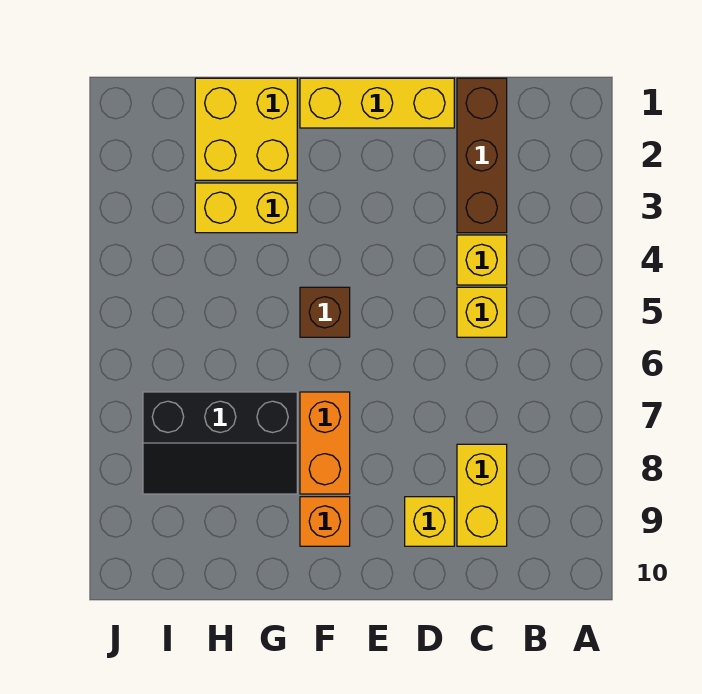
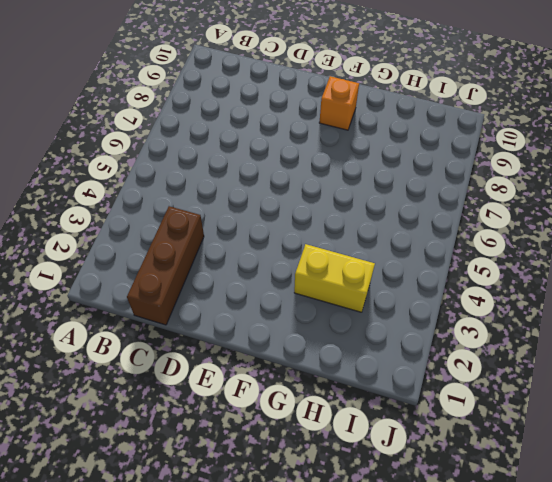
none -> yellow 1x1 brick [457,235,507,285]
none -> yellow 1x1 brick [457,287,507,337]
none -> yellow 1x2 brick [457,444,507,546]

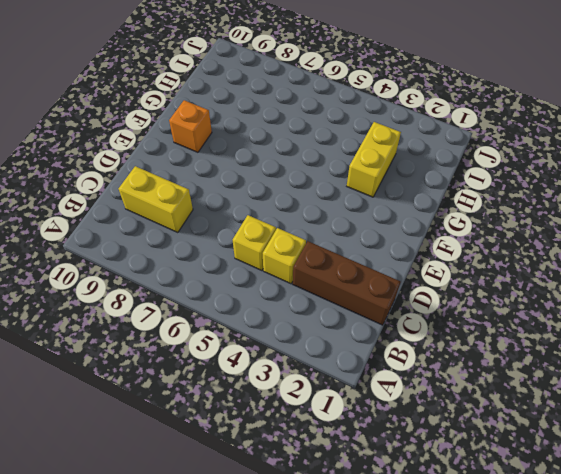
none -> yellow 1x3 brick [300,78,454,128]
none -> yellow 1x1 brick [405,497,454,546]
none -> brown 1x1 brick [300,287,350,337]

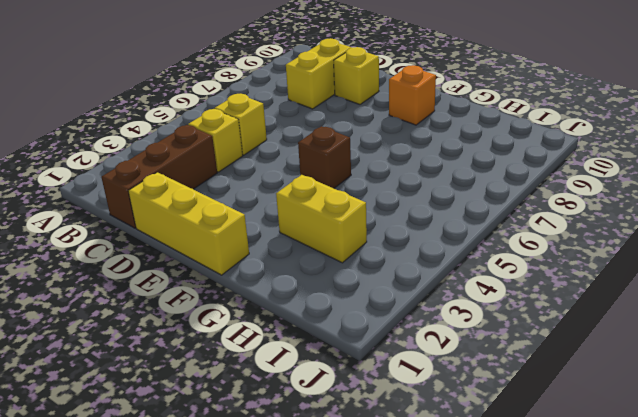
none -> orange 1x2 brick [300,392,350,494]
none -> yellow 2x2 brick [195,78,297,180]
none -> black 2x3 slope [143,392,297,494]

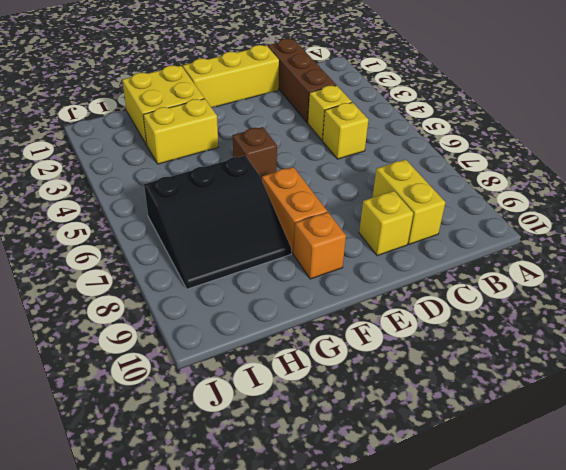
black 3x3 slope [144,156,291,289] -> black 2x3 slope [143,392,297,494]

